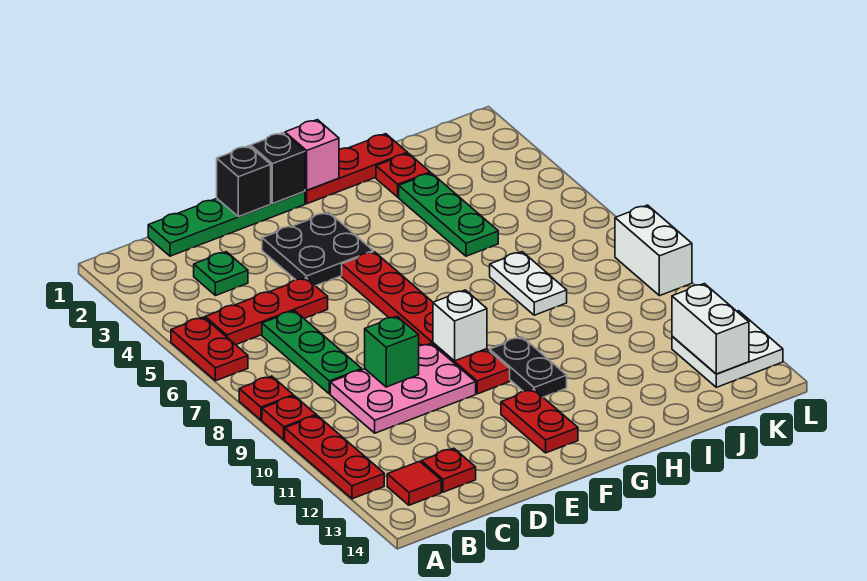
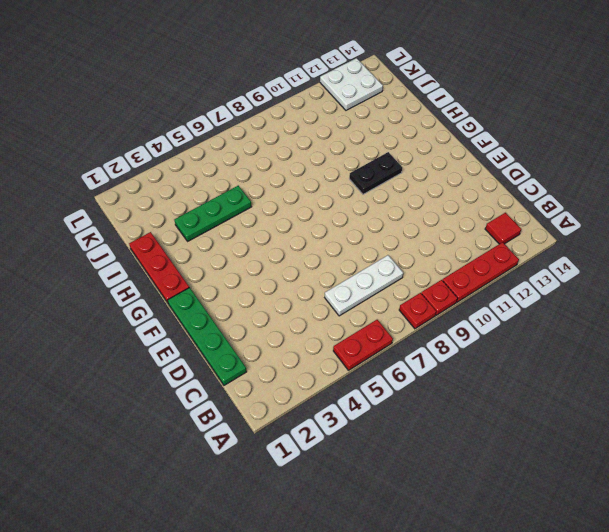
white 1x3 plate [325,255,403,316] -> green 1x3 plate [262,311,362,394]
none -> red 1x3 plate [205,278,328,345]
none -> green 1x1 plate [194,252,248,296]
none -> pink 2x3 plate [330,344,476,433]

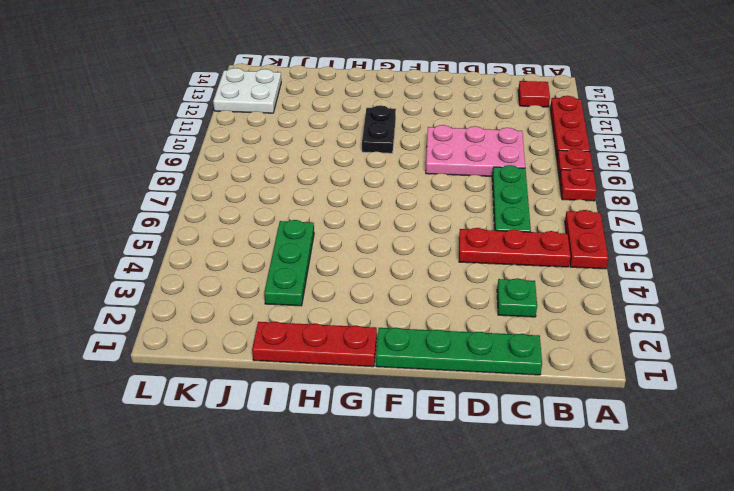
none -> red 1x1 plate [421,448,476,492]
none -> black 2x2 plate [262,212,373,286]
none -> red 1x6 plate [342,252,510,394]

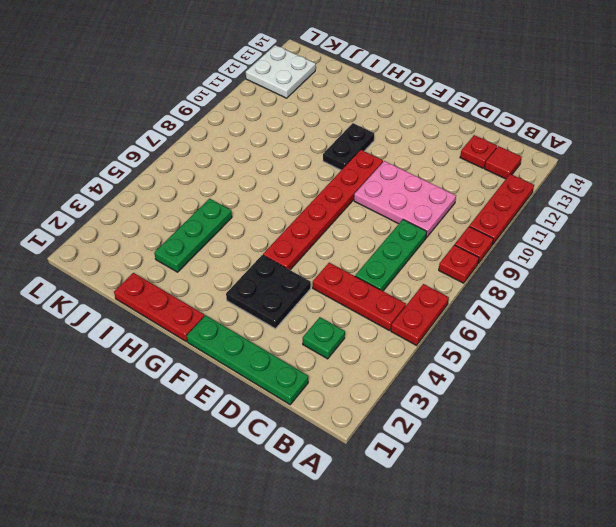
none -> red 1x2 plate [501,389,578,453]
none -> red 1x1 plate [376,153,430,197]
none -> white 1x2 plate [490,252,567,315]

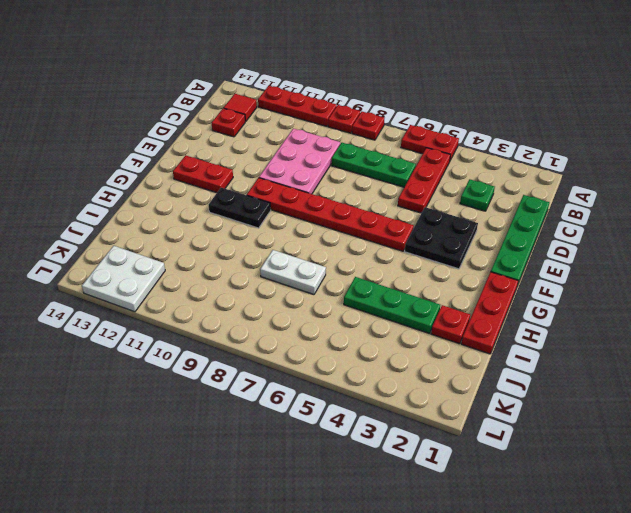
none -> white 1x2 brick [615,205,692,296]
none -> green 1x1 brick [365,316,419,387]
none -> black 1x1 brick [217,146,271,217]

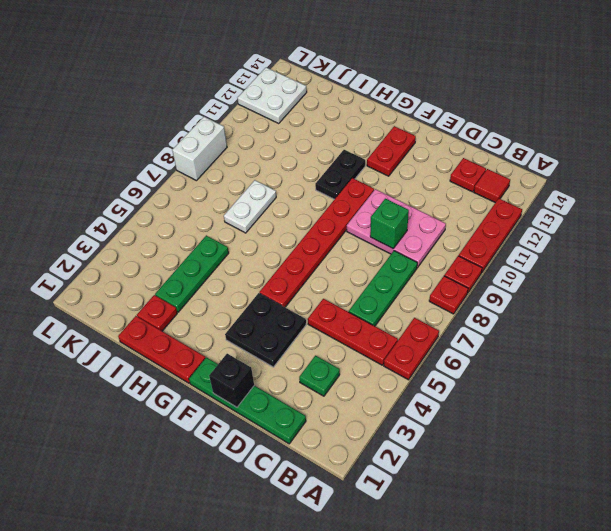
none -> black 1x1 brick [251,133,305,204]
none -> white 1x1 brick [433,290,487,361]
none -> pink 1x1 brick [285,120,339,190]

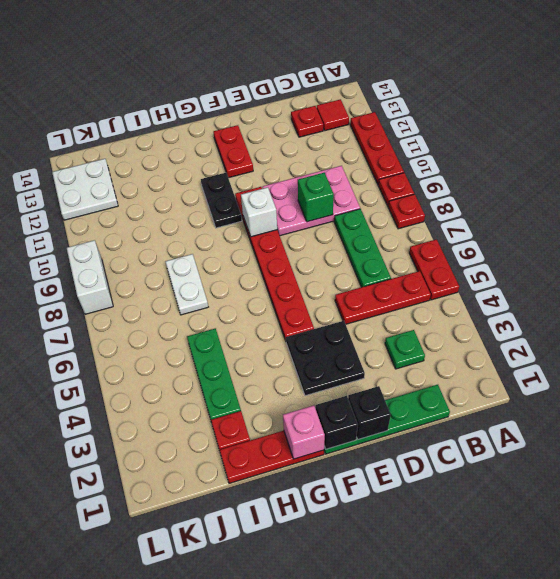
none -> white 1x2 brick [672,284,749,374]

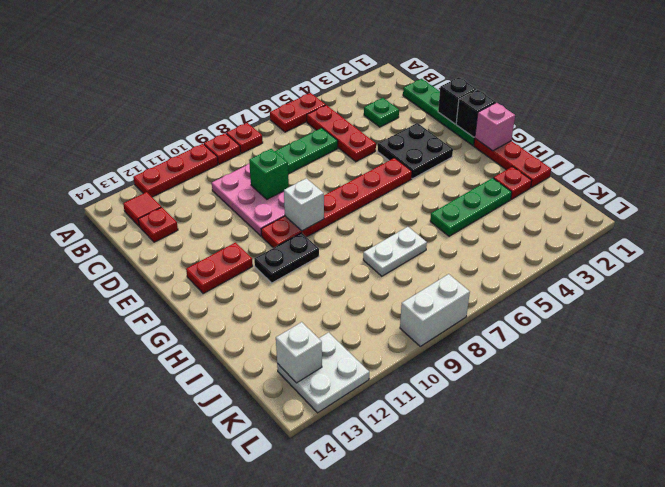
white 1x1 brick [276,322,322,383] -> white 1x2 brick [672,284,749,374]

